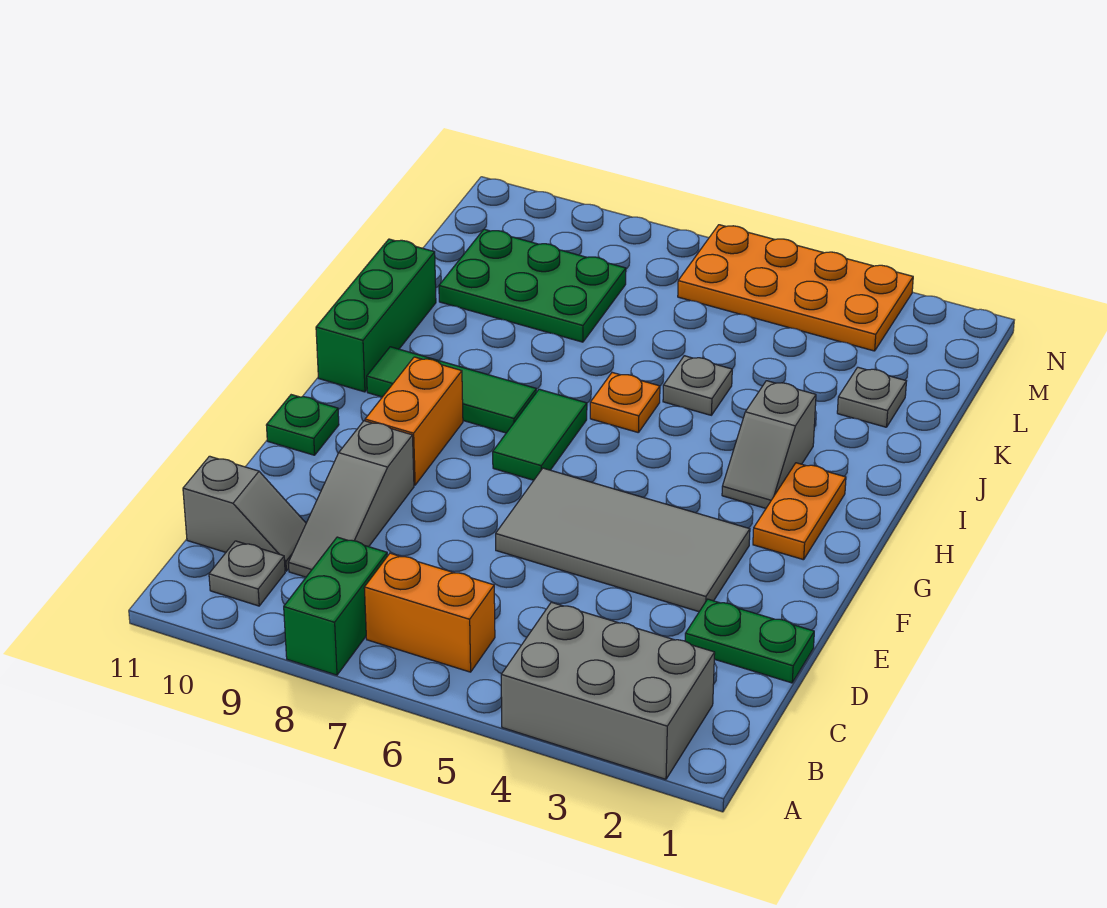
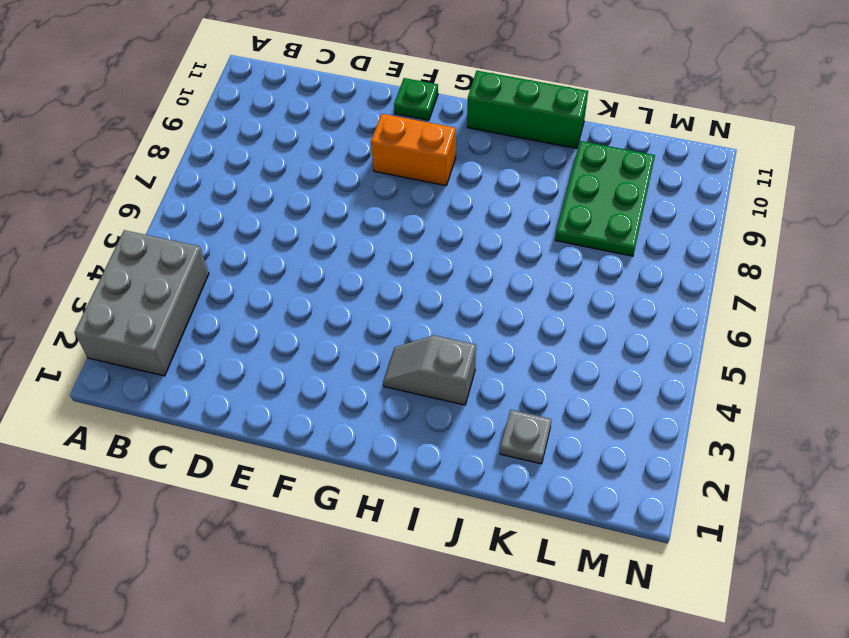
none -> green 1x2 brick [284,537,387,675]
none -> orange 1x2 brick [364,553,495,672]
none -> grey 1x1 plate [209,541,285,606]

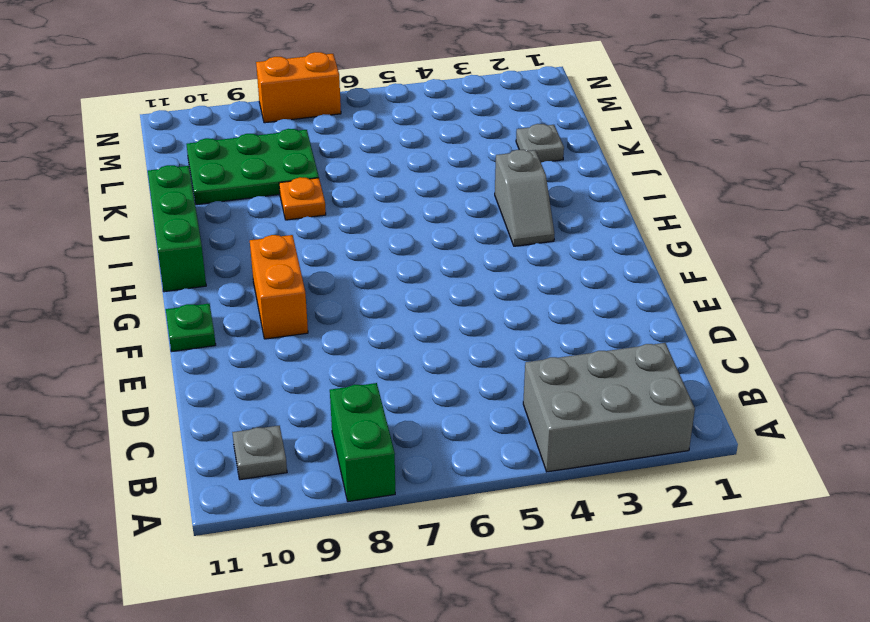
orange 1x1 plate [279,177,326,220] -> orange 1x1 plate moved to [590,373,660,433]
orange 1x2 brick [256,52,341,123] -> orange 1x2 brick moved to [364,553,495,672]
none -> grey 1x3 slope [288,421,414,577]
none -> grey 1x2 slope [183,456,306,571]
none -> green 1x2 plate [685,599,814,683]

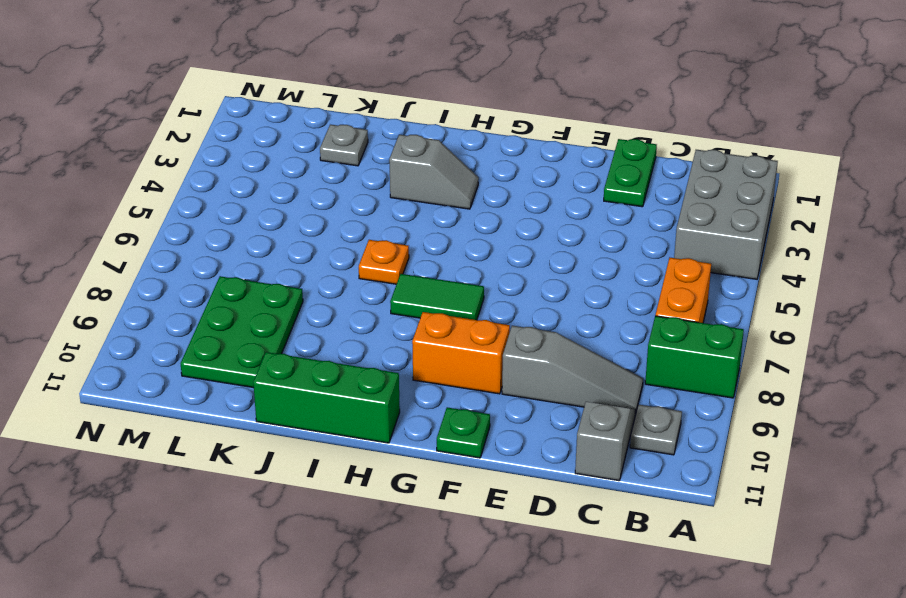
none -> grey 2x4 tile [496,468,750,612]
none -> orange 1x2 plate [753,463,846,560]
none -> green 1x3 tile [367,347,536,433]

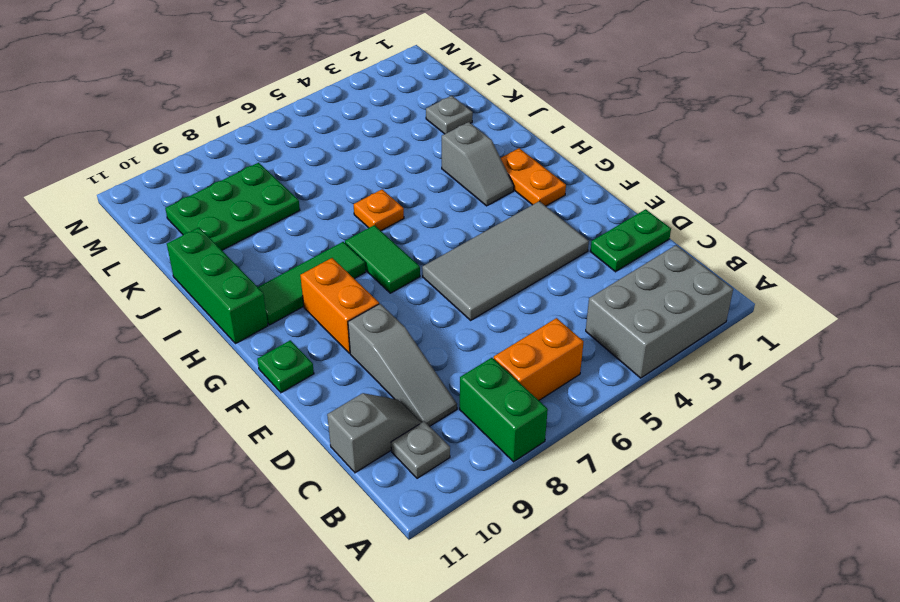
none -> grey 1x1 plate [663,356,732,415]
none -> orange 2x4 plate [678,225,913,351]

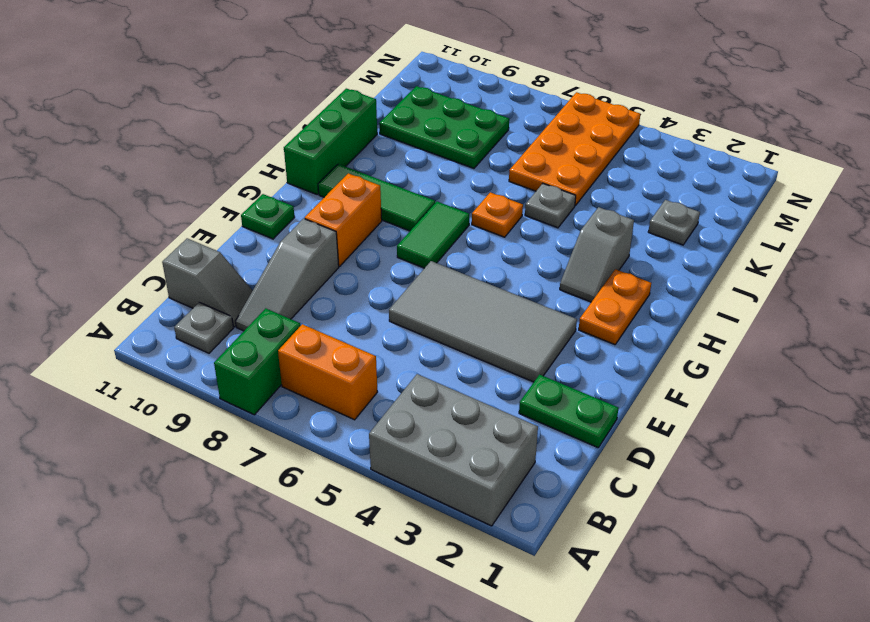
orange 2x4 plate [509,92,640,206] -> orange 2x4 plate turned to [678,225,913,351]

